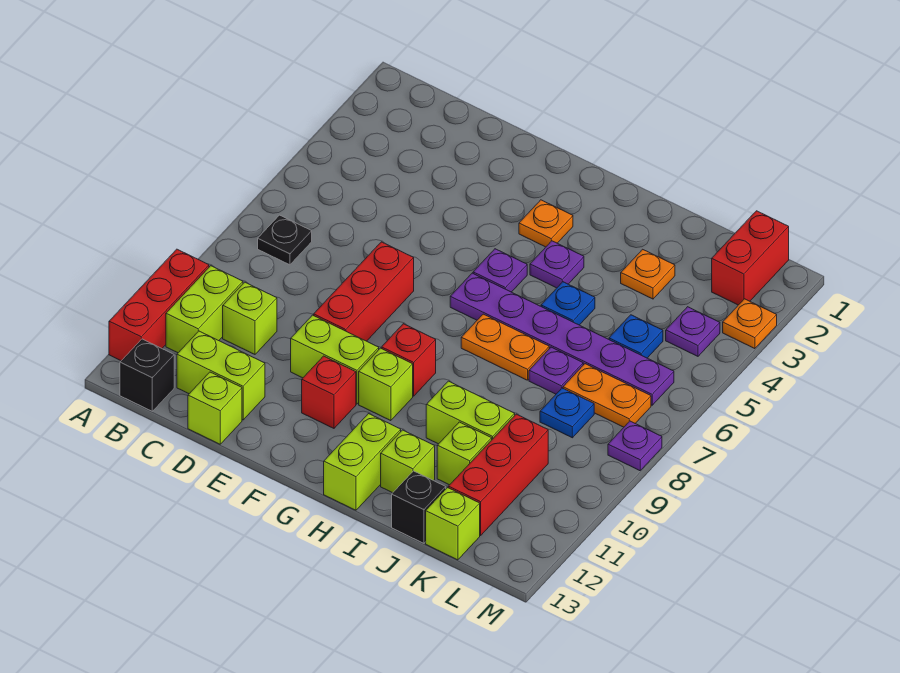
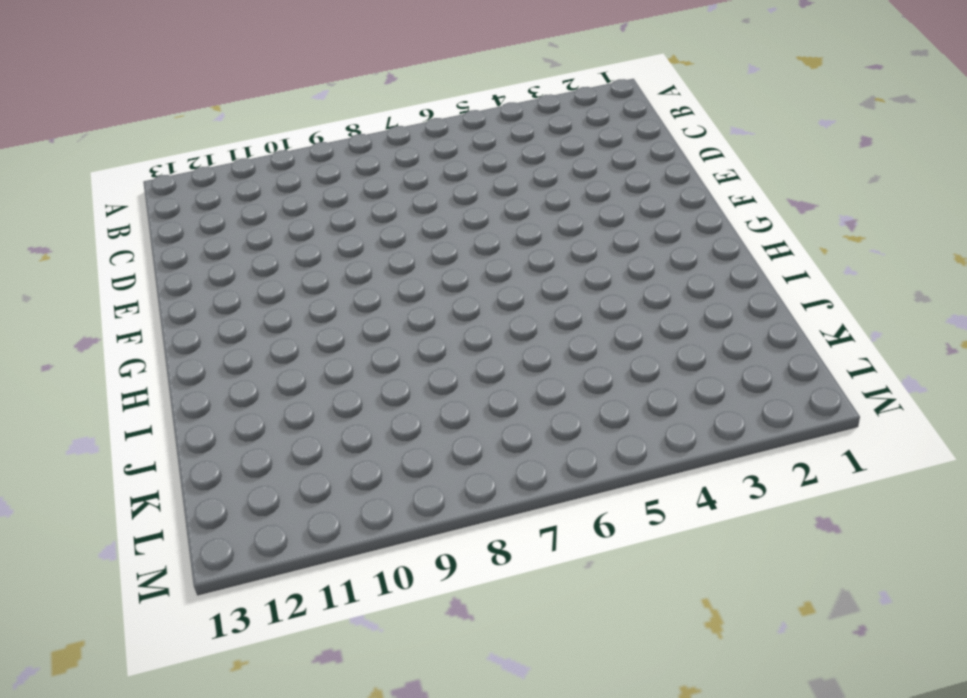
none -> red 1x3 brick [109,249,209,361]
none -> black 1x1 plate [258,215,312,265]
none -> lime 1x2 brick [166,266,243,353]
none -> black 1x1 brick [120,339,174,411]

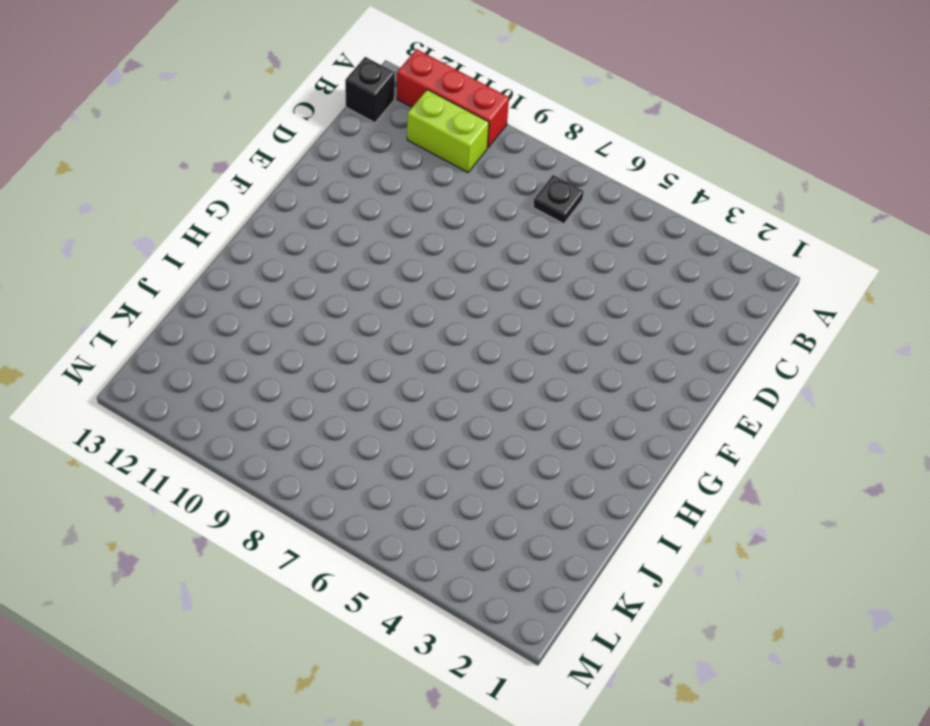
none -> lime 1x1 brick [223,282,277,354]
none -> lime 1x2 brick [177,331,265,420]
none -> lime 1x1 brick [188,372,242,444]
none -> red 1x3 brick [314,242,414,341]

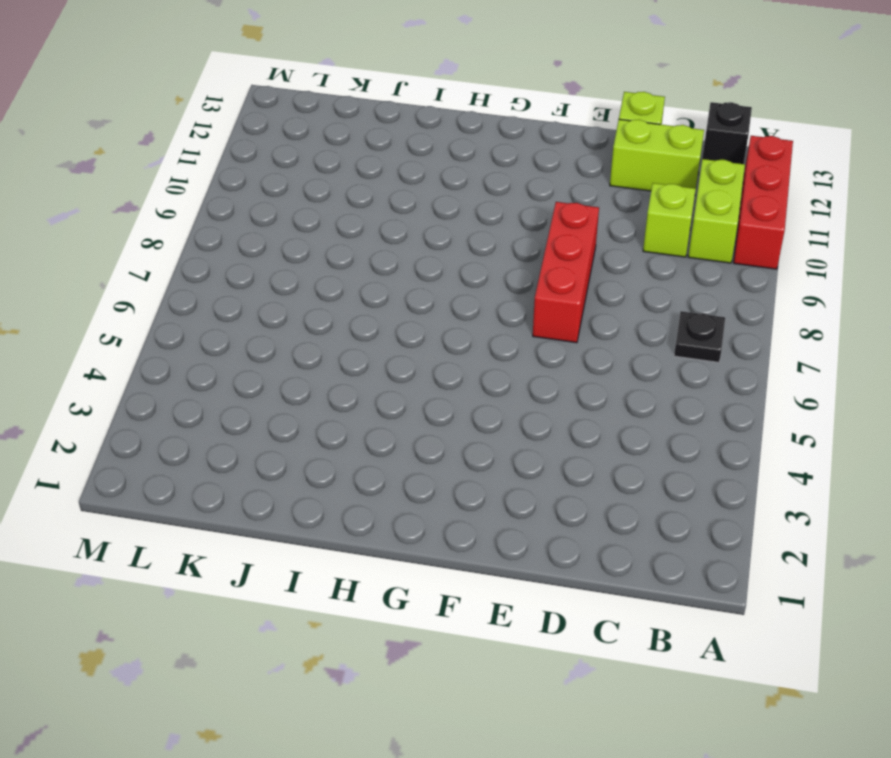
none -> lime 1x2 brick [291,315,379,404]
none -> red 1x1 brick [302,356,356,428]
none -> orange 1x1 plate [519,200,573,247]
none -> purple 1x1 plate [473,249,527,292]

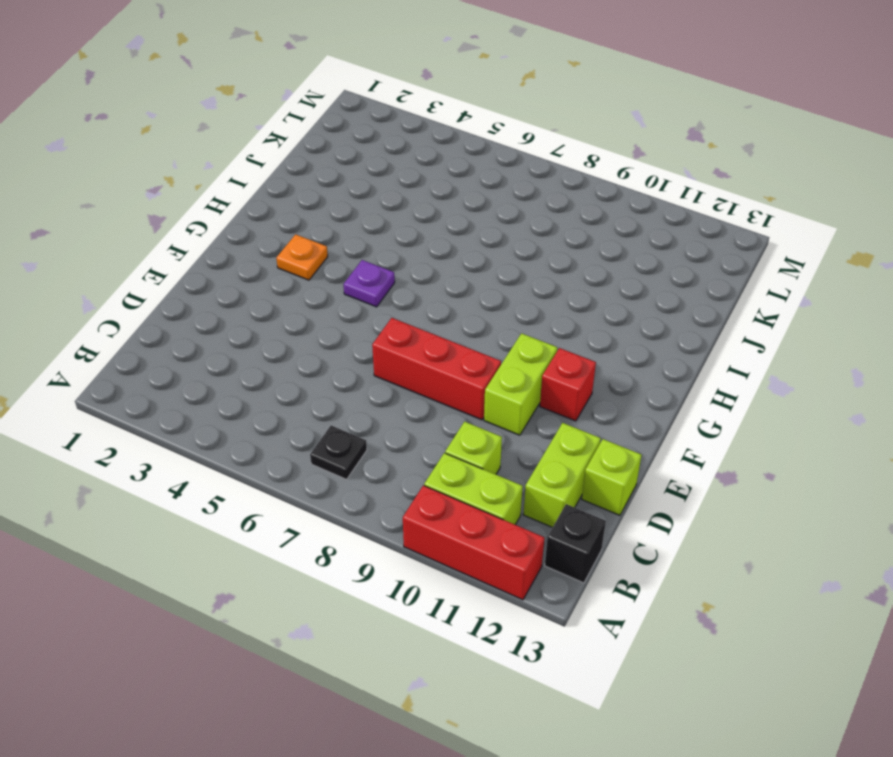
none -> purple 1x6 plate [450,273,674,405]
none -> red 1x1 brick [381,324,436,396]
none -> lime 1x1 brick [359,348,413,421]
none -> purple 1x1 plate [530,241,584,288]

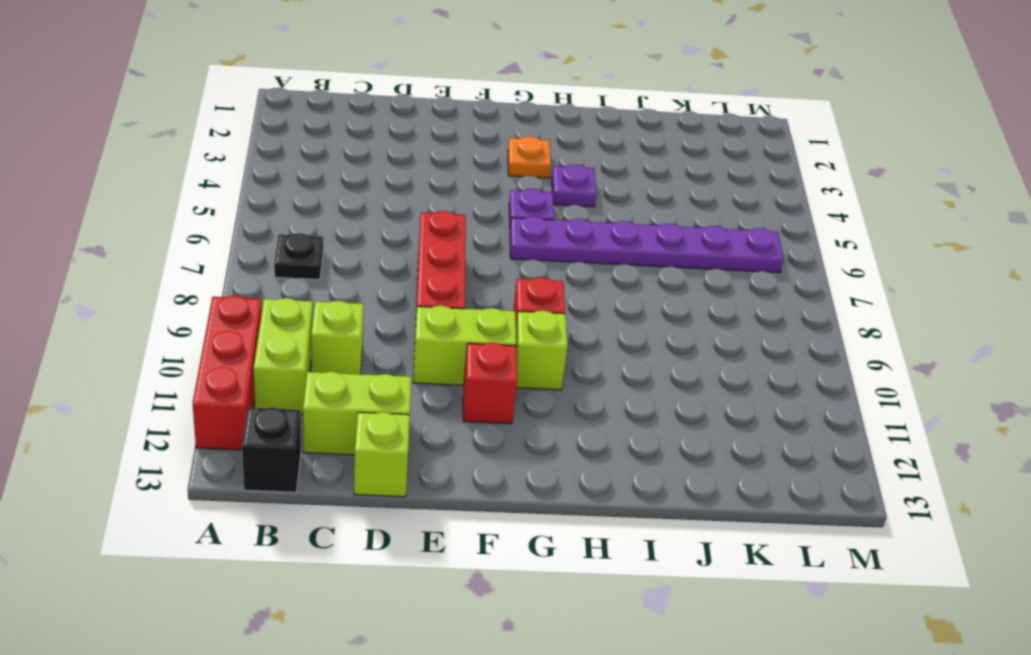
none -> orange 1x2 plate [461,314,549,380]
none -> lime 1x2 brick [324,414,401,510]
none -> blue 1x1 plate [541,282,595,325]
none -> lime 1x2 brick [426,381,515,444]

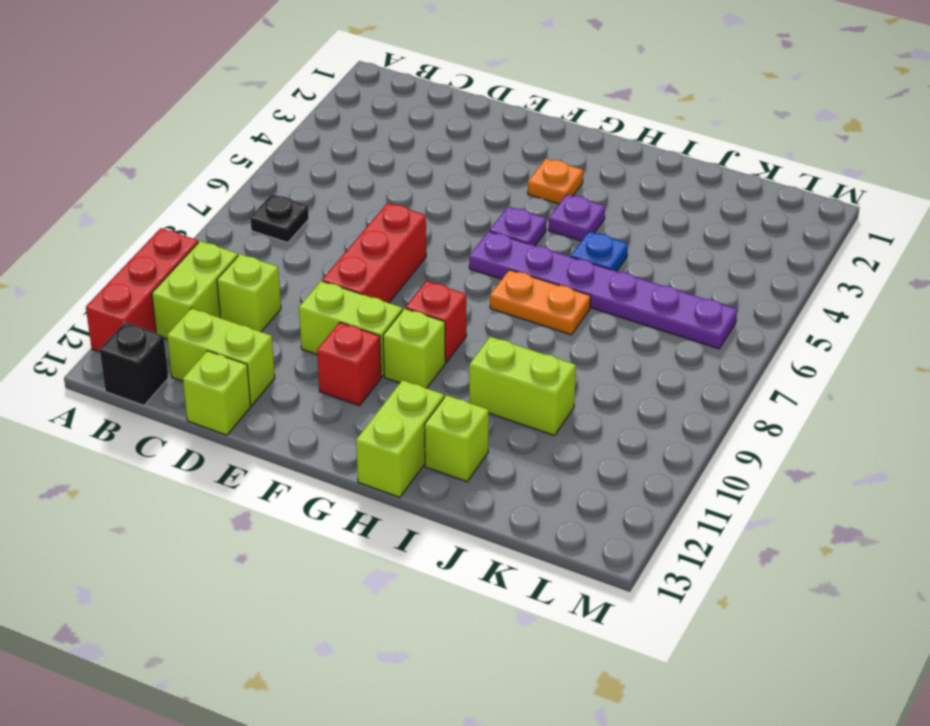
none -> orange 1x1 plate [621,249,675,299]
none -> purple 1x1 plate [529,347,583,394]
none -> lime 1x1 brick [437,422,492,485]
none -> black 1x1 brick [392,471,446,543]

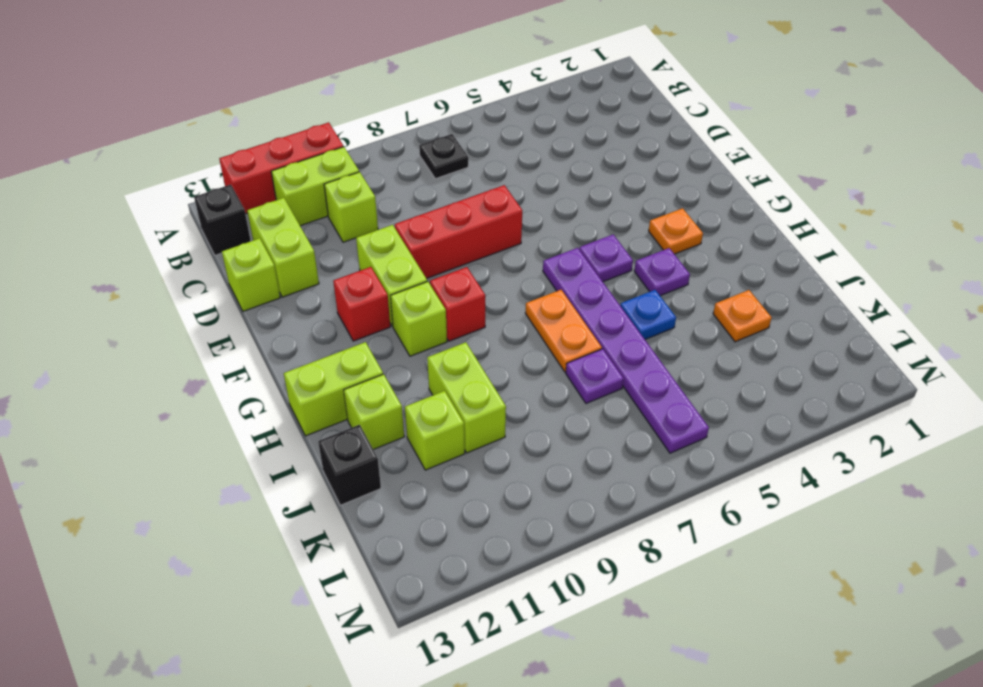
none -> blue 1x1 plate [609,315,663,358]
none -> orange 1x2 plate [563,364,651,427]
none -> blue 1x1 plate [540,388,594,438]
none -> red 1x3 brick [448,414,548,535]

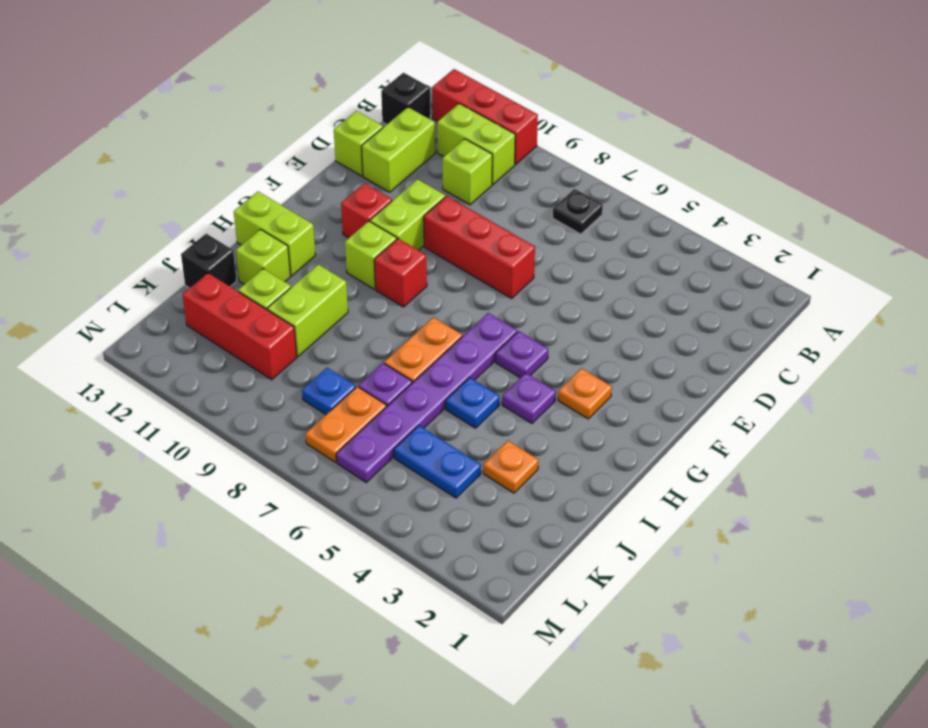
blue 1x2 plate [394,426,481,498] -> blue 1x1 plate [609,315,663,358]
none -> lime 1x1 brick [426,488,480,560]
none -> red 1x2 brick [712,211,789,305]
none -> purple 1x1 plate [666,307,720,356]
none -> orange 1x1 plate [723,299,777,349]

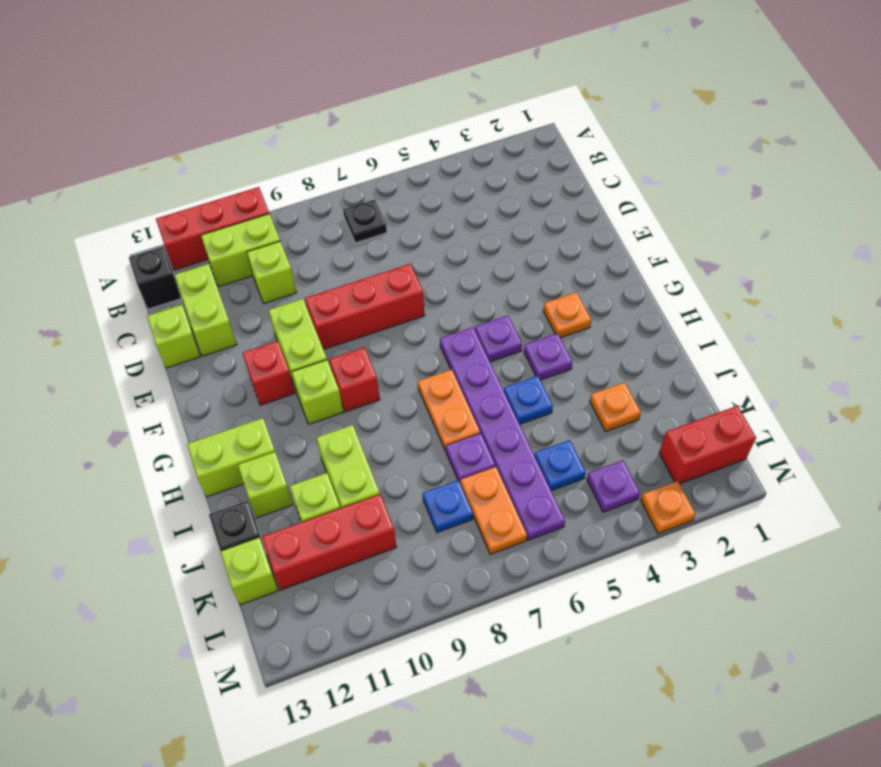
none -> purple 1x1 plate [608,421,662,471]

